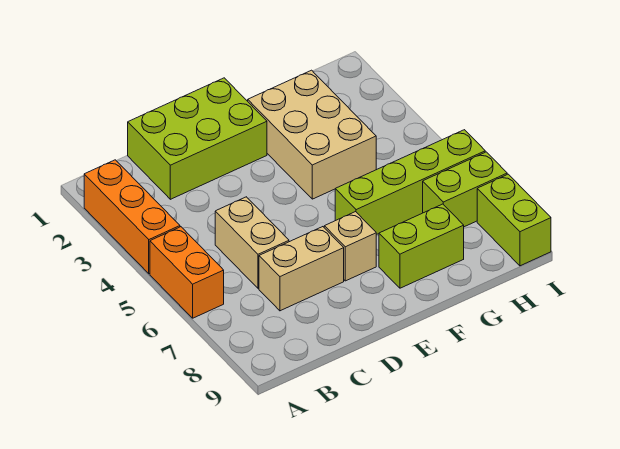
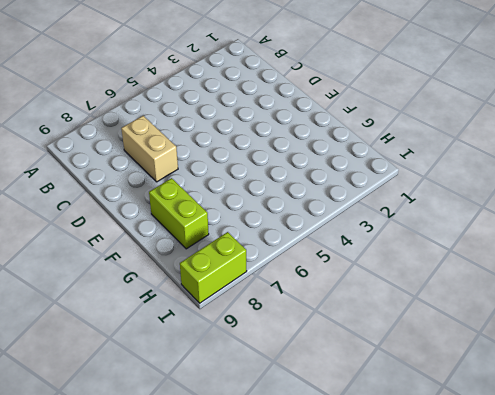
none -> orange 1x3 brick [84,160,180,274]
none -> orange 1x2 brick [150,227,224,318]

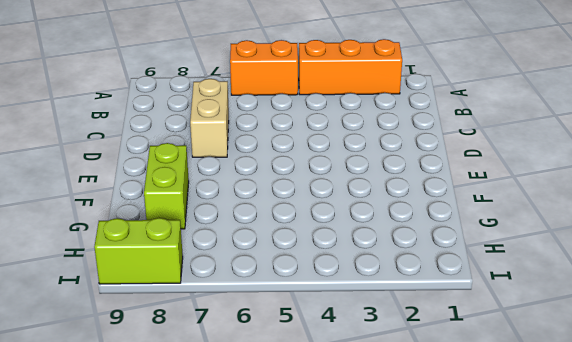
none -> lime 2x3 brick [128,78,267,199]
none -> tan 1x2 brick [215,197,289,288]

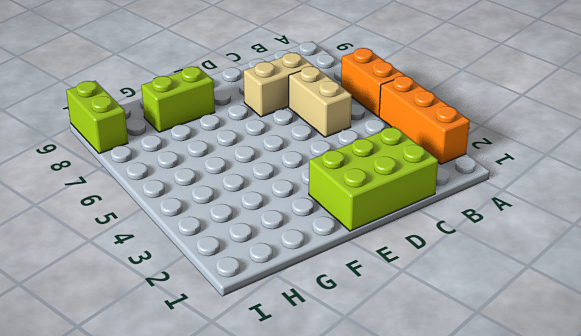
none -> tan 1x1 brick [324,212,376,281]
none -> tan 2x3 brick [248,70,376,199]

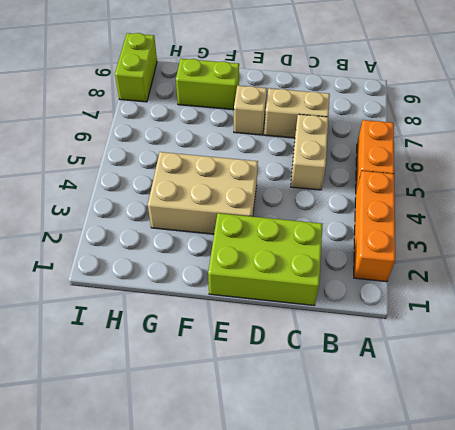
tan 2x3 brick [148,152,258,234] -> tan 2x3 brick turned to [248,70,376,199]
none -> lime 1x4 brick [335,130,485,235]
none -> lime 1x2 brick [423,152,507,227]

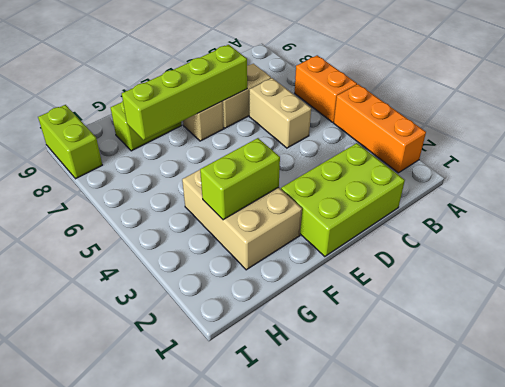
lime 1x4 brick [122,45,247,140] -> lime 1x4 brick moved to [335,130,485,235]
lime 1x2 brick [200,138,280,220] -> lime 1x2 brick moved to [423,152,507,227]

